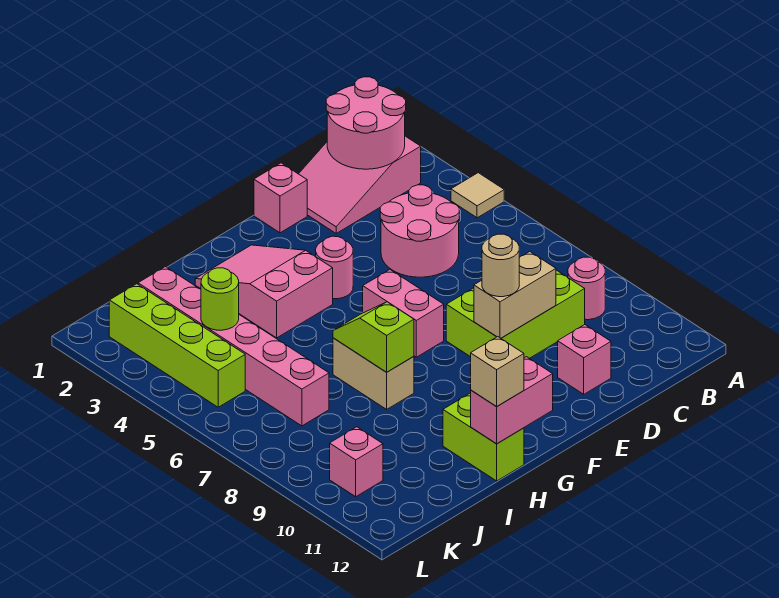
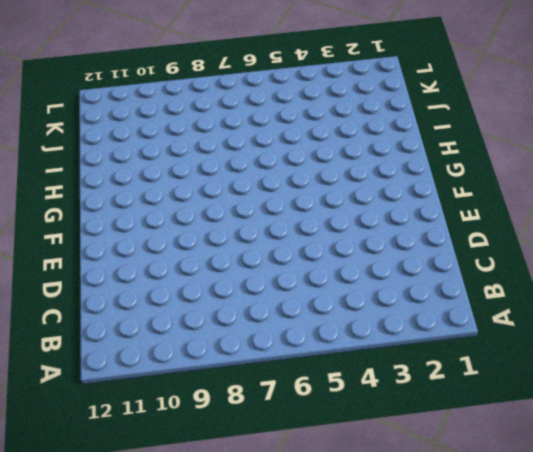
none -> tan 1x1 tile [451,173,504,218]
none -> pink 2x3 slope [299,136,421,233]
none -> pink 1x1 round brick [568,257,605,320]

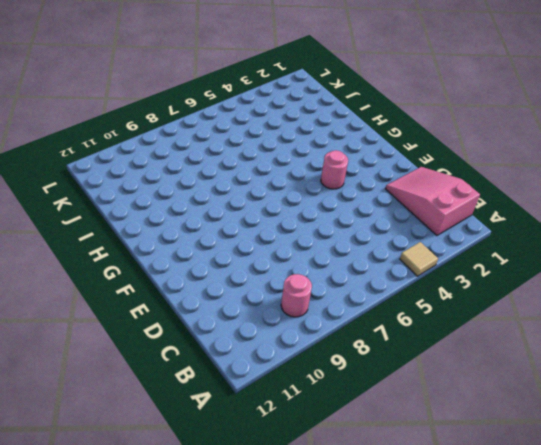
none -> pink 2x2 round brick [380,185,459,277]
none -> lime 2x3 brick [446,270,585,358]
none -> pink 1x1 brick [558,325,611,394]

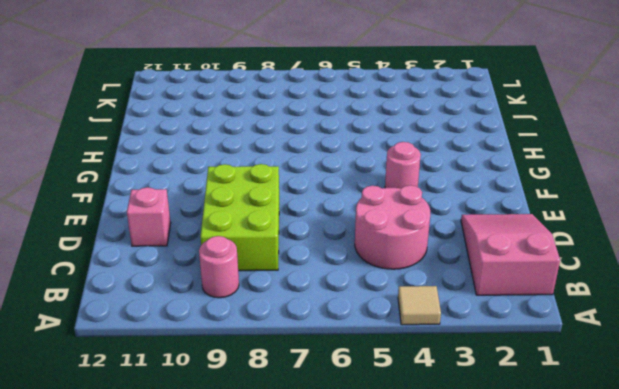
none -> pink 1x1 brick [254,163,307,233]
none -> pink 1x2 brick [363,270,444,357]
none -> pink 2x3 slope [195,245,333,338]

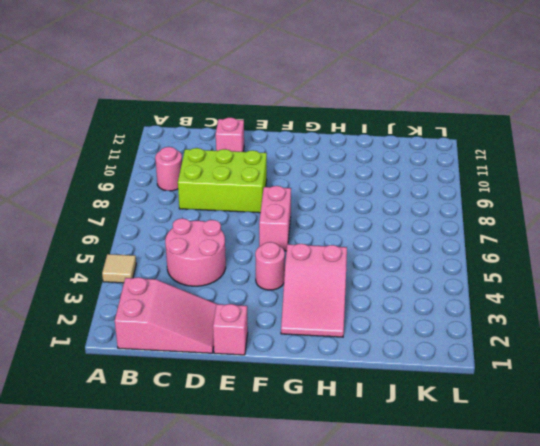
none -> tan 1x2 brick [333,338,414,409]
none -> lime 1x2 brick [443,393,524,481]
none -> pink 1x6 brick [138,267,329,426]

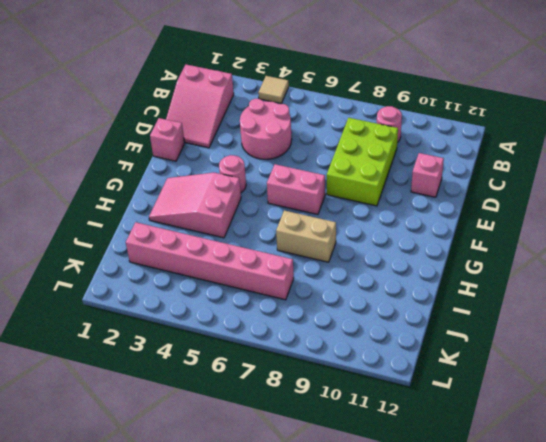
none -> lime 1x2 brick [443,393,524,481]
none -> lime 1x4 brick [109,284,245,407]
none -> pink 1x1 brick [330,427,383,497]

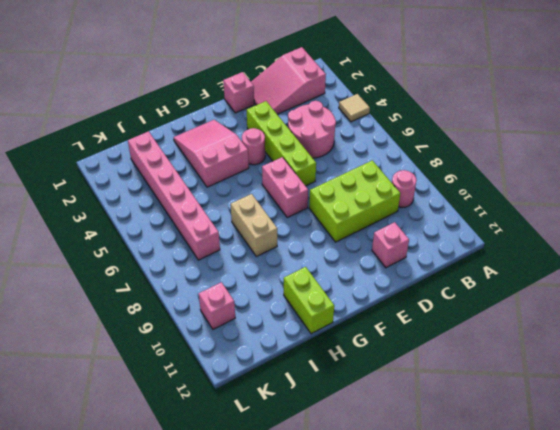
lime 1x4 brick [247,101,316,186] -> lime 1x4 brick moved to [109,284,245,407]
none -> pink 2x2 round brick [326,77,406,169]
none -> tan 1x2 brick [474,252,556,338]
none -> pink 1x2 brick [471,357,553,444]

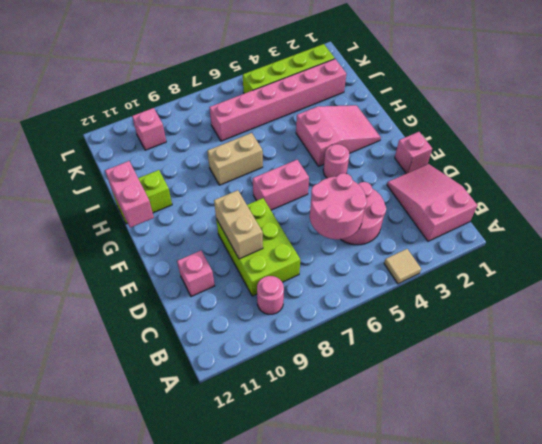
pink 2x2 round brick [310,173,367,239] -> pink 2x2 round brick moved to [326,77,406,169]
none -> lime 1x2 slope [333,302,414,372]
none -> lime 1x1 round brick [201,268,239,330]
none -> tan 1x1 round brick [482,234,519,297]

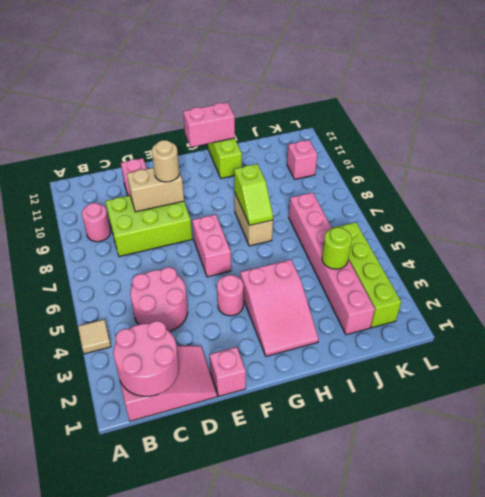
none -> tan 1x1 brick [471,337,524,407]

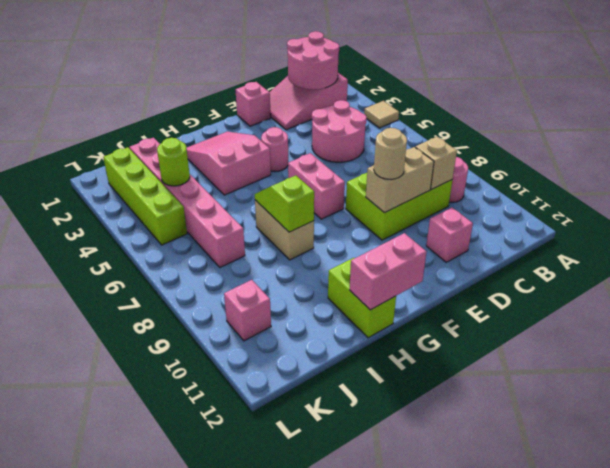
tan 1x1 brick [415,137,457,190] -> tan 1x1 brick moved to [471,337,524,407]

